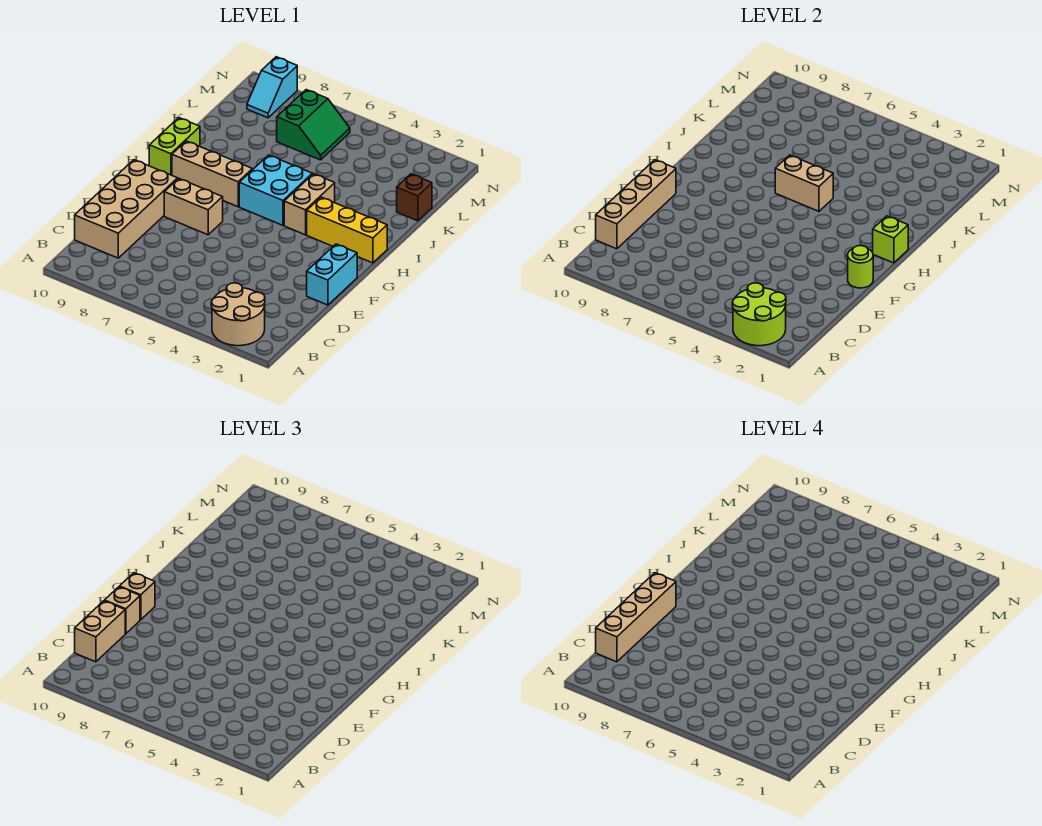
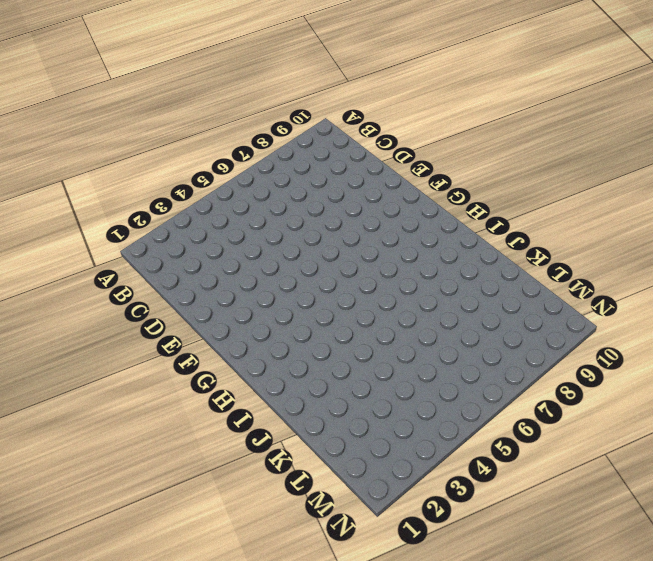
none -> tan 2x2 round brick [211,283,265,346]
none -> tan 2x4 brick [75,160,178,258]
none -> cyan 1x2 brick [307,244,357,305]

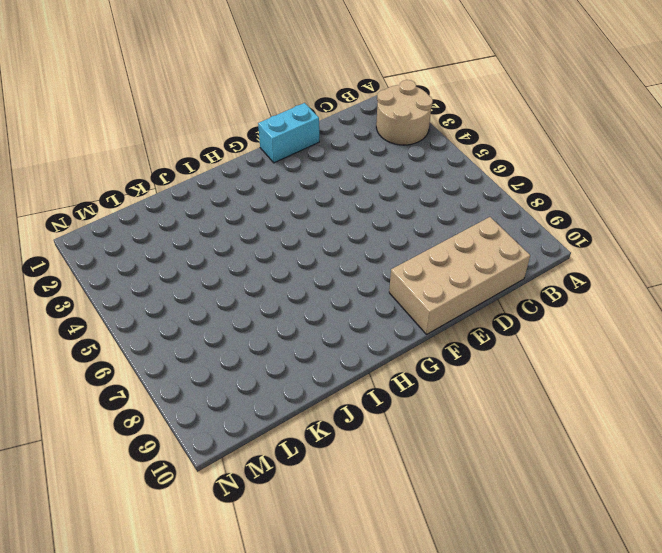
none -> tan 1x2 brick [164,178,223,235]
none -> yellow 1x3 brick [307,197,387,263]
none -> tan 1x2 brick [284,174,335,235]

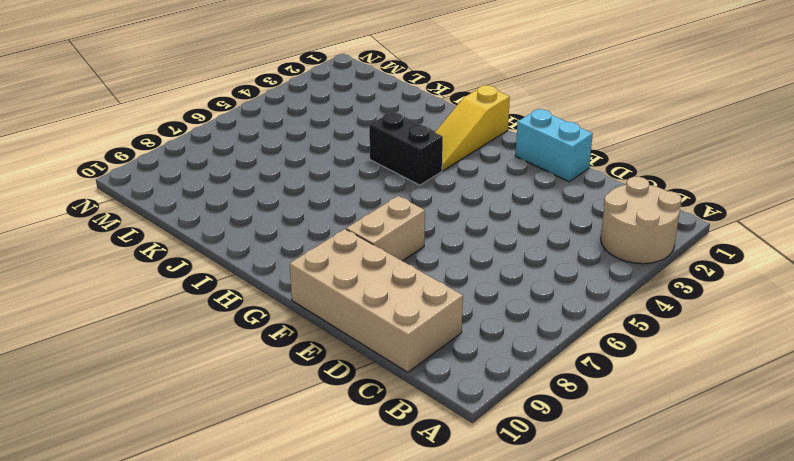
yellow 1x3 slope [435,85,510,171] -> yellow 1x3 brick [307,197,387,263]
black 1x2 brick [369,112,443,185] -> tan 1x2 brick [284,174,335,235]
none -> cyan 2x2 brick [239,155,312,225]
none -> tan 1x3 brick [172,141,252,207]
none -> lime 1x2 brick [149,118,200,175]

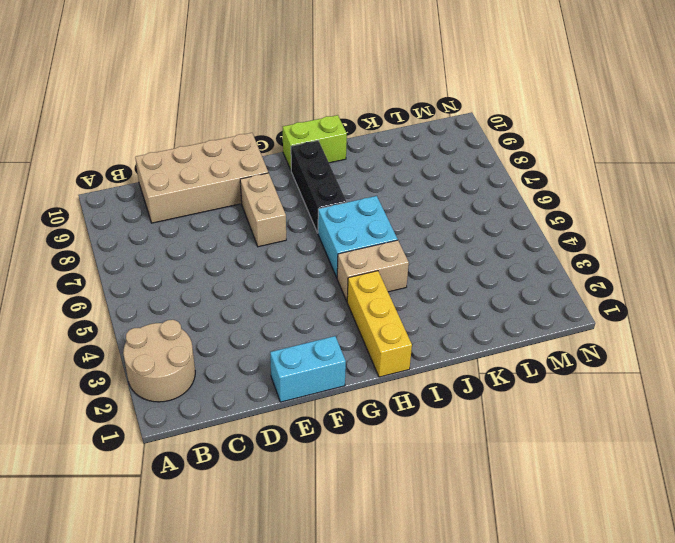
black 1x3 brick [291,141,346,233] -> tan 1x3 brick [172,141,252,207]
none -> brown 1x1 brick [397,174,432,221]
none -> green 2x2 slope [277,90,350,160]
none -> cyan 1x2 slope [247,57,297,118]

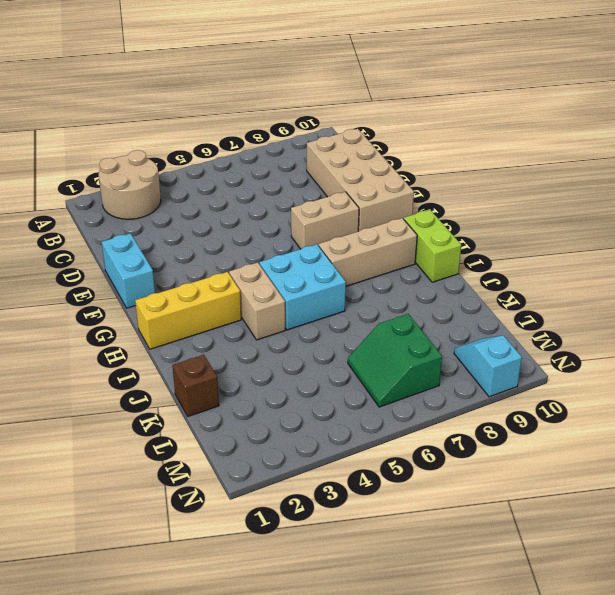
none -> lime 2x2 round brick [732,283,786,346]
none -> tan 1x4 brick [596,160,676,249]
none -> lime 1x1 round brick [848,246,873,288]

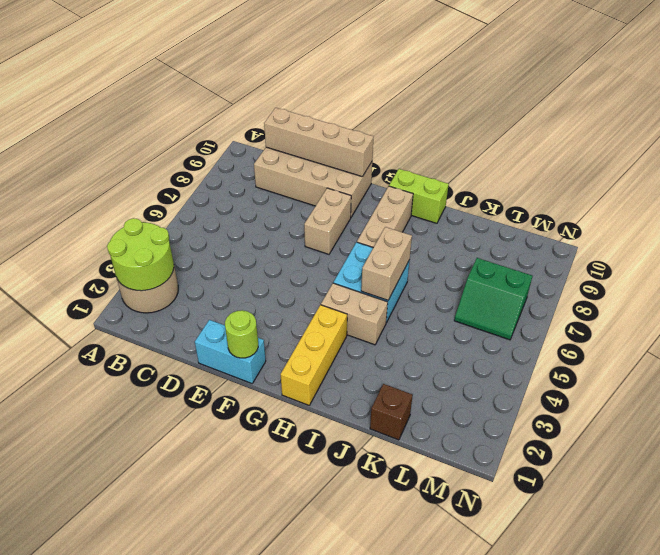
none -> cyan 1x2 slope [247,57,297,118]
none -> lime 1x1 brick [873,216,908,263]
none -> tan 1x2 brick [75,601,125,662]

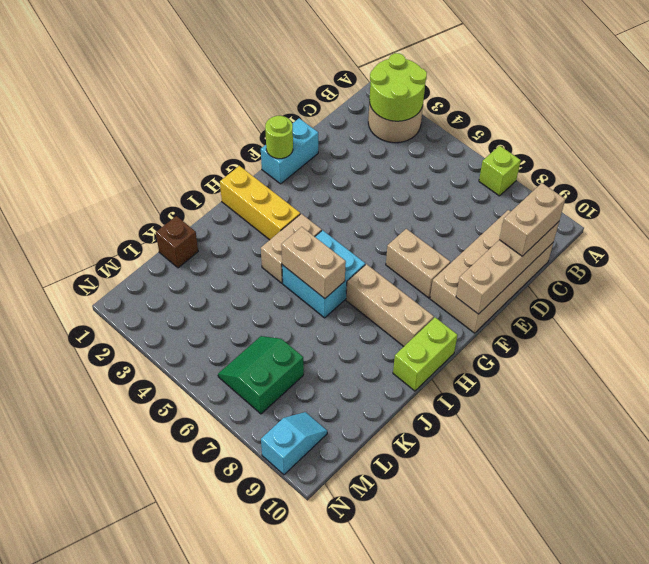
lime 1x1 brick [479,146,521,196] -> lime 1x1 brick moved to [873,216,908,263]
none -> tan 1x1 brick [105,587,140,634]
none -> tan 1x1 brick [120,573,155,620]
none -> tan 1x4 brick [596,573,676,662]

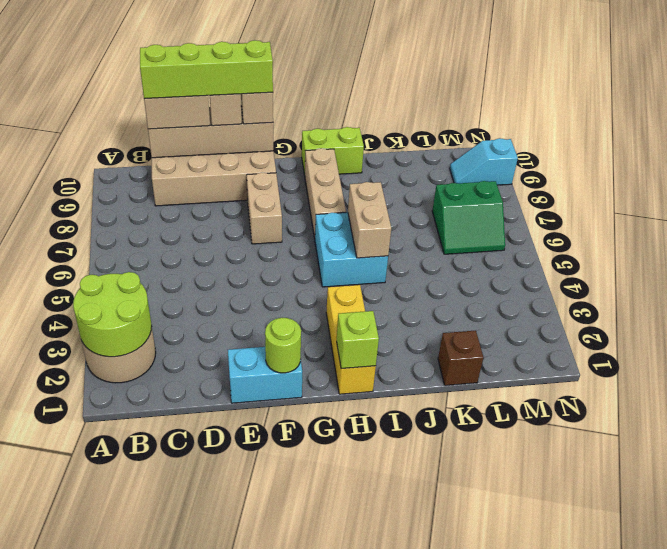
lime 1x4 brick [140,40,273,99] -> tan 1x4 brick [596,573,676,662]
none -> tan 1x2 brick [284,174,335,235]

